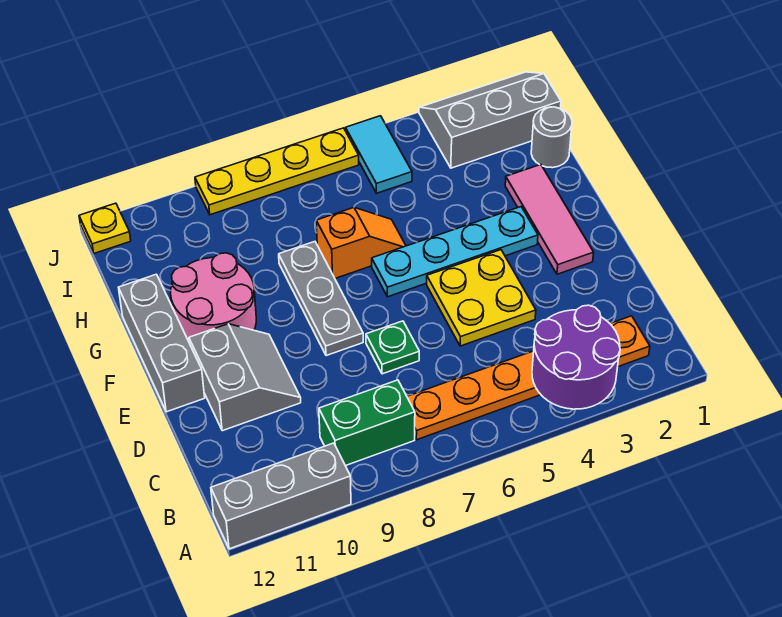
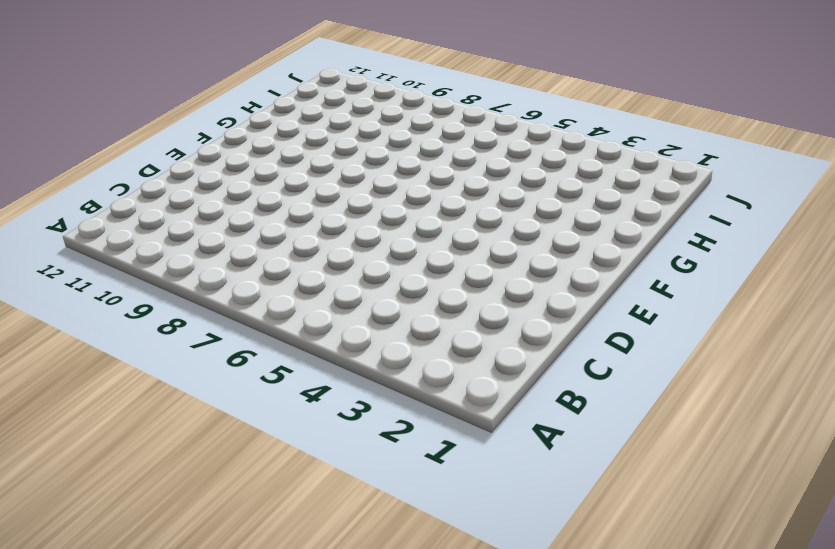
none -> grey 1x3 brick [211,443,351,549]
none -> orange 1x6 plate [407,316,650,440]
none -> green 1x2 brick [319,380,415,466]

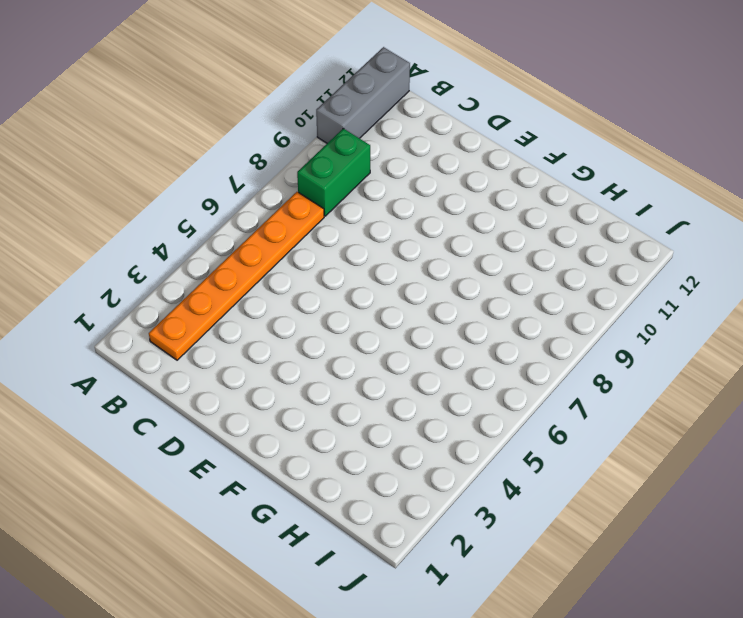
none -> yellow 2x2 plate [427,250,536,346]
none -> green 1x1 plate [366,321,419,374]
none -> grey 2x2 slope [189,324,301,431]

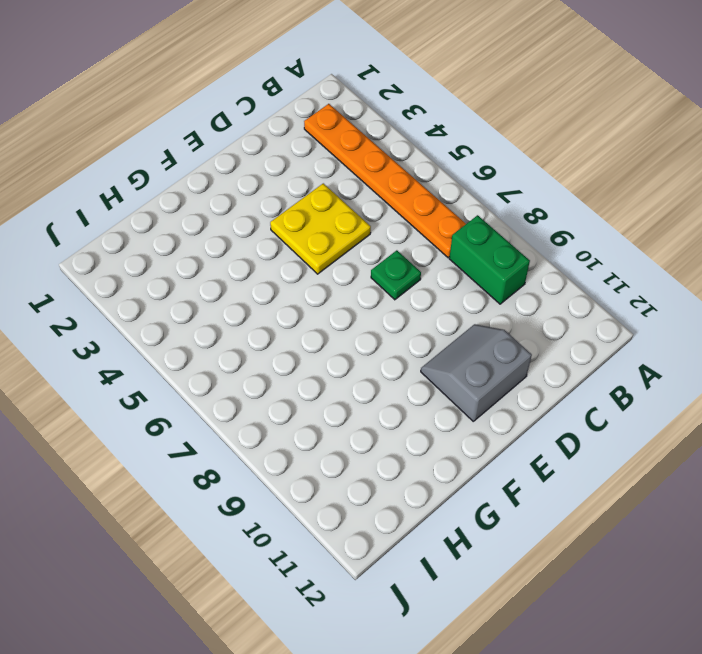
none -> grey 1x3 brick [211,443,351,549]
none -> pink 1x3 tile [505,165,594,274]
none -> grey 1x3 plate [279,242,363,356]

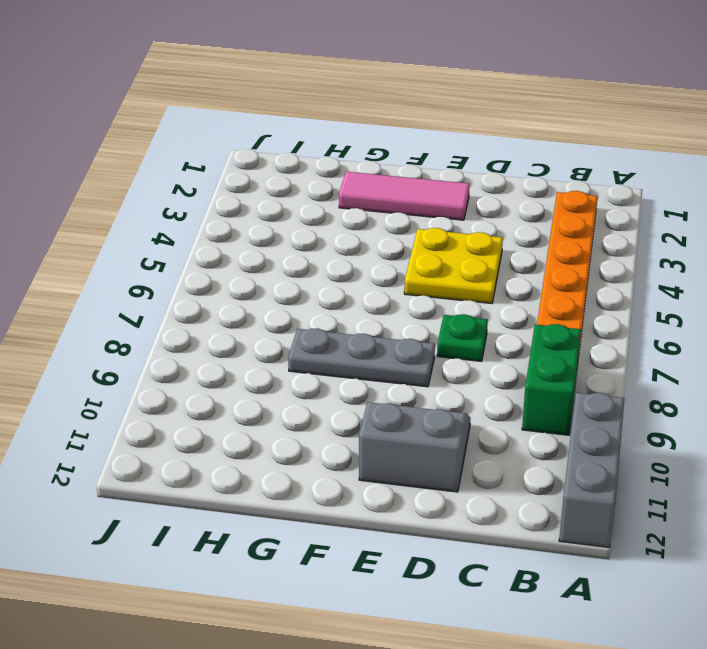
none -> grey 1x3 brick [118,274,205,412]
none -> cyan 1x4 plate [372,207,538,297]
none -> pink 2x2 round brick [171,253,256,341]

